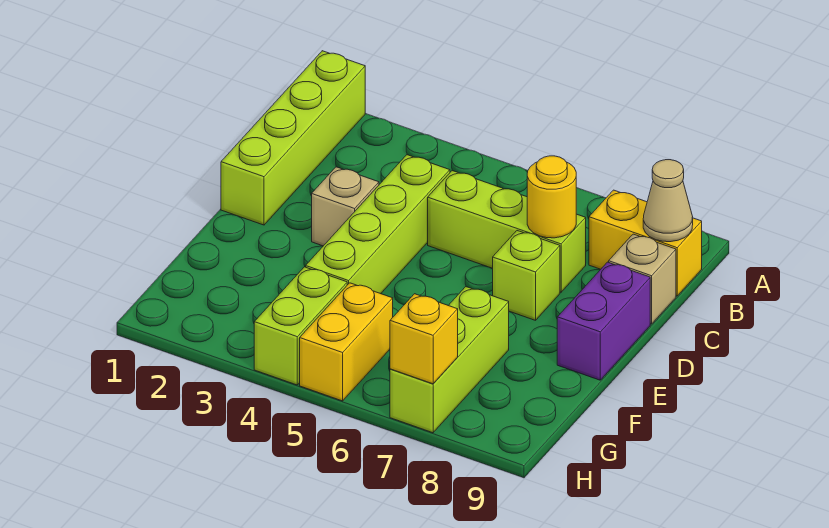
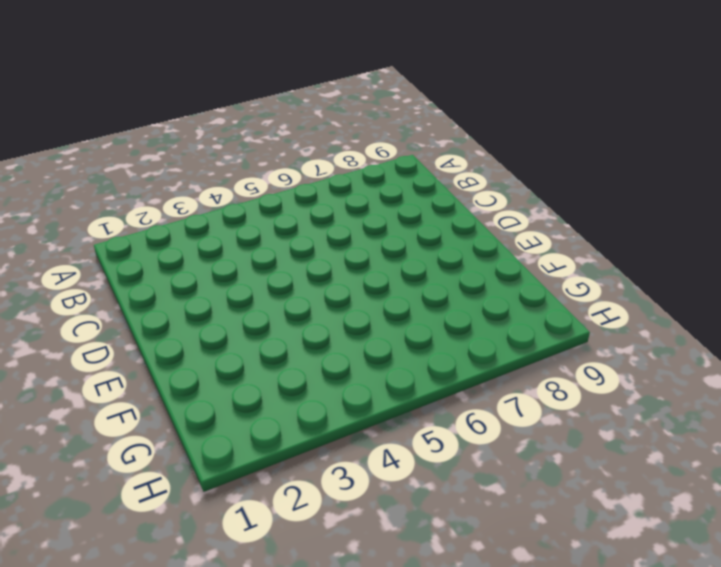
none -> lime 1x4 brick [221,51,365,225]
none -> yellow 1x2 brick [589,190,702,296]
none -> lime 1x4 brick [306,155,450,294]

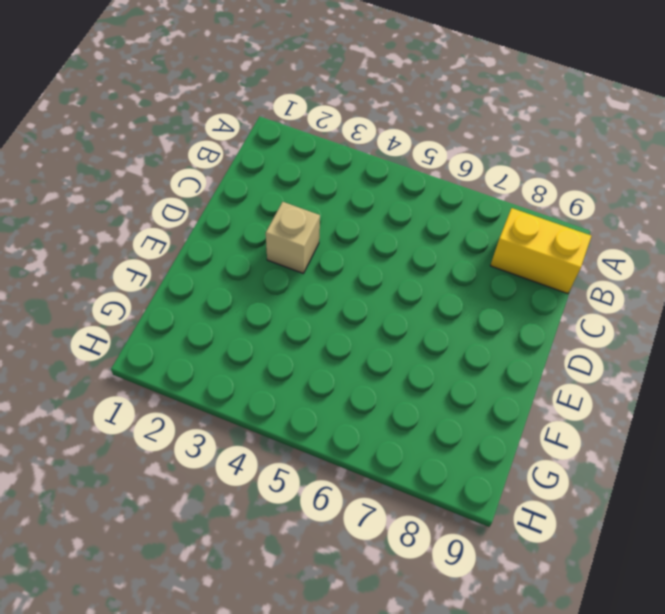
none -> lime 1x4 brick [221,51,365,225]
none -> lime 1x4 brick [306,155,450,294]
none -> lime 1x3 brick [428,171,586,292]

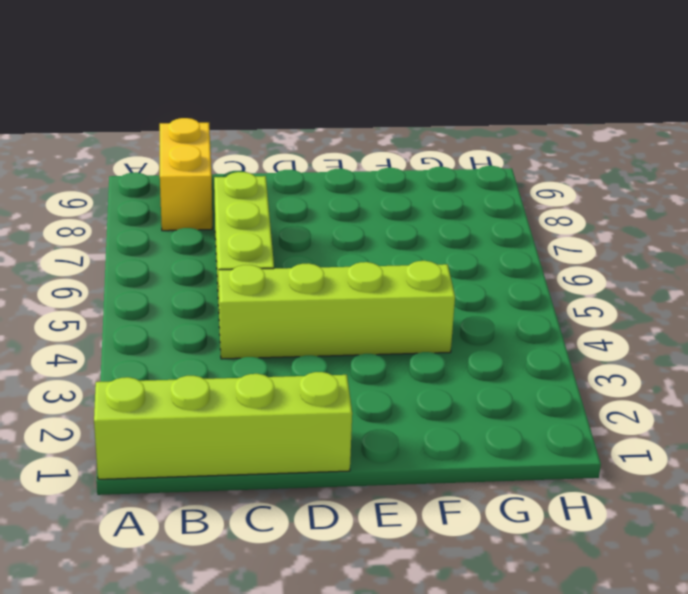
none -> tan 1x1 brick [609,234,676,324]
none -> tan 1x1 brick [312,167,379,246]
none -> lime 1x1 brick [493,231,560,320]

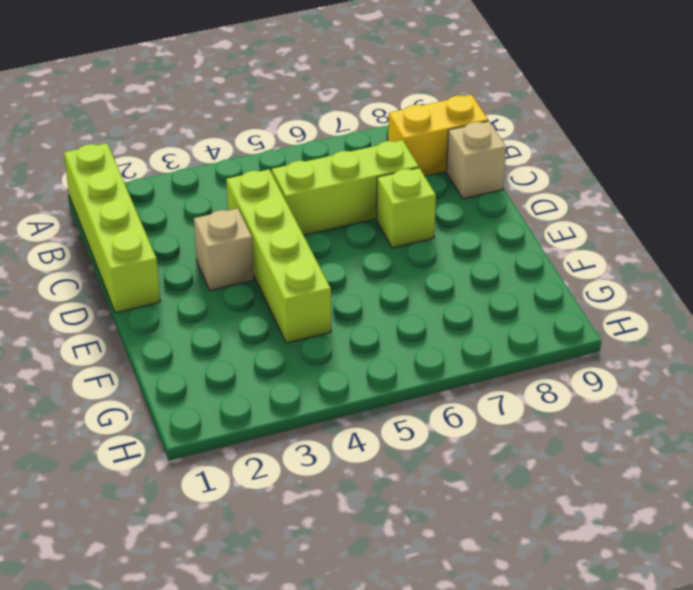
none -> purple 1x2 brick [557,262,650,380]
none -> lime 1x3 brick [390,287,509,433]
none -> lime 1x2 brick [254,267,347,385]

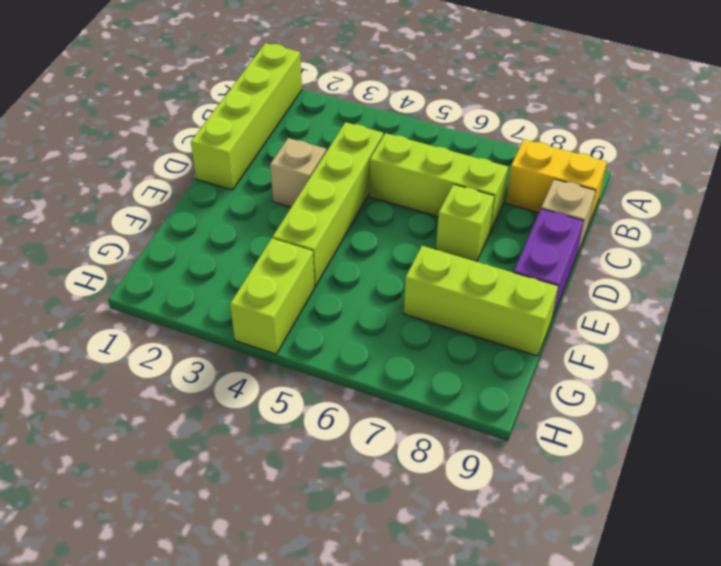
lime 1x3 brick [404,246,558,356] -> lime 1x3 brick turned to [390,287,509,433]
none -> yellow 1x2 brick [300,283,393,401]
none -> tan 1x1 cone [643,160,693,242]
none -> yellow 1x1 round brick [527,156,576,238]

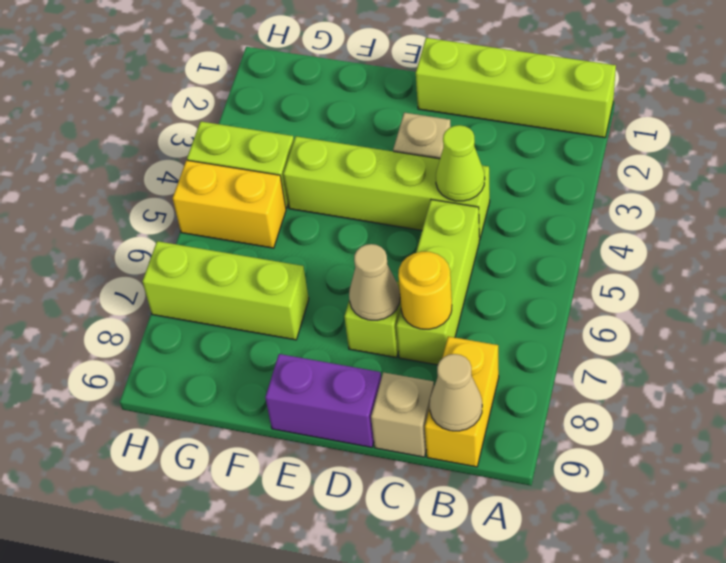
lime 1x1 cone [436,125,485,201] -> none
tan 1x1 cone [349,244,400,320] -> none
none -> yellow 1x1 brick [390,294,458,384]

